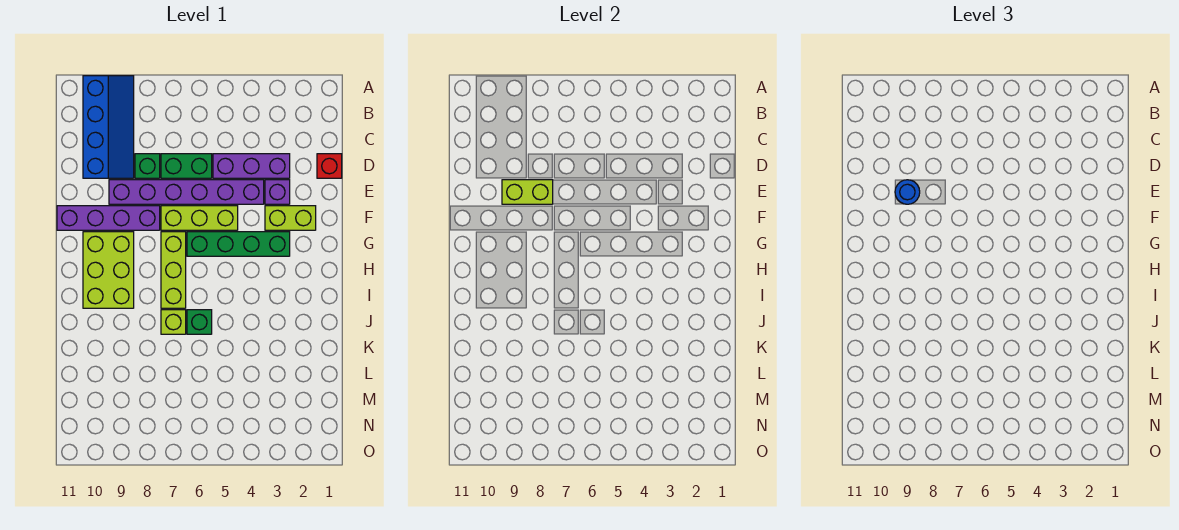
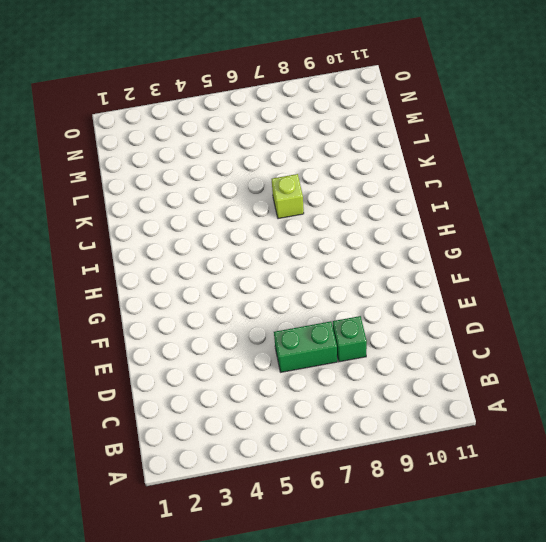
none -> blue 2x4 slope [83,76,134,178]
none -> red 1x1 brick [317,154,342,178]
none -> purple 1x3 brick [213,154,290,178]

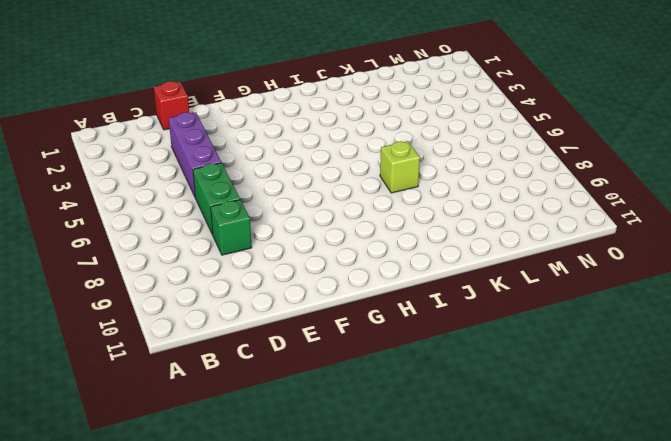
none -> blue 2x4 slope [83,76,134,178]
none -> purple 1x1 brick [265,180,290,204]
none -> purple 1x6 brick [109,180,264,204]

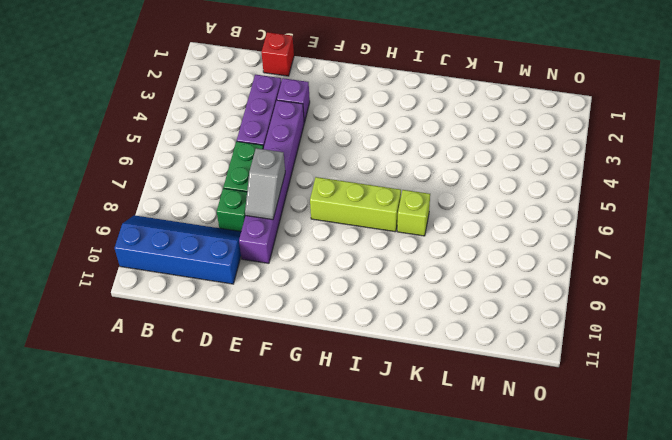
grey 1x2 slope [245,148,285,220] -> lime 1x2 brick [502,180,553,204]
none -> lime 1x2 brick [265,206,316,230]
none -> lime 1x3 brick [161,206,238,230]
none -> purple 1x4 brick [57,206,160,230]

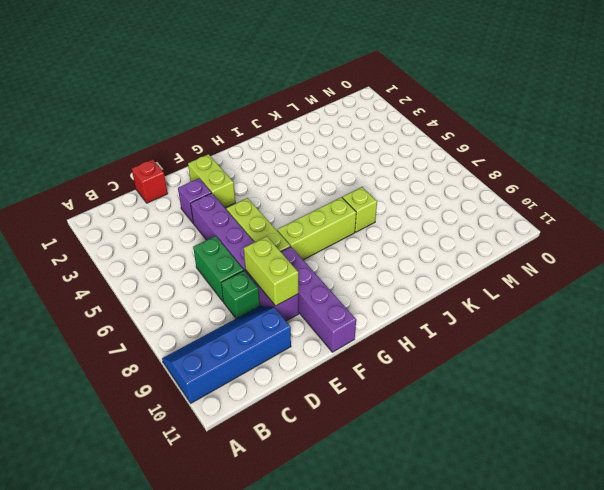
none -> purple 1x3 brick [213,154,290,178]
none -> green 1x4 brick [187,232,290,256]
none -> lime 2x3 brick [83,232,134,308]

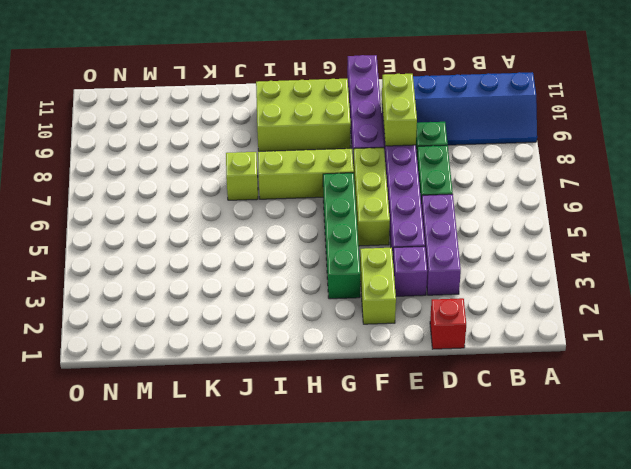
none -> green 1x1 brick [187,310,212,334]
none -> blue 1x1 round brick [895,180,920,204]

